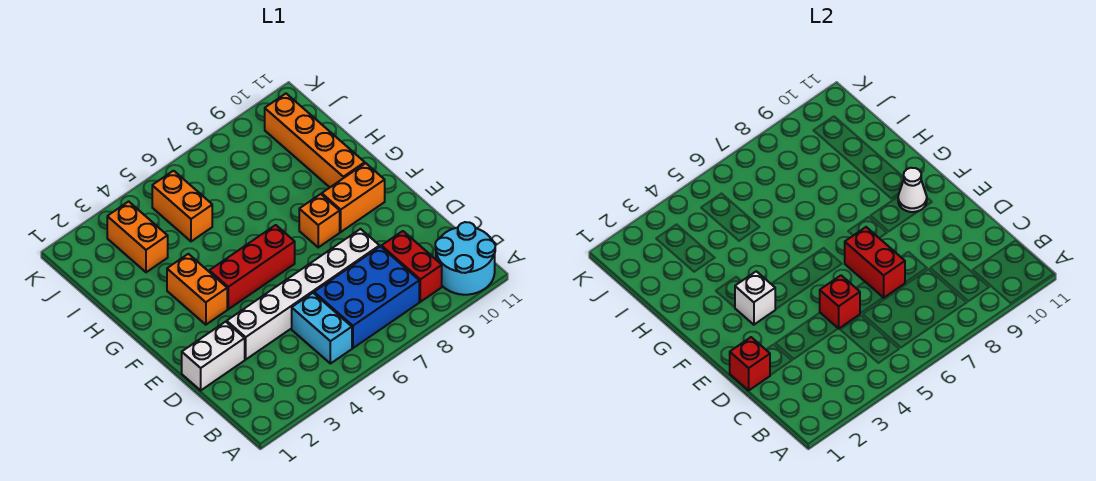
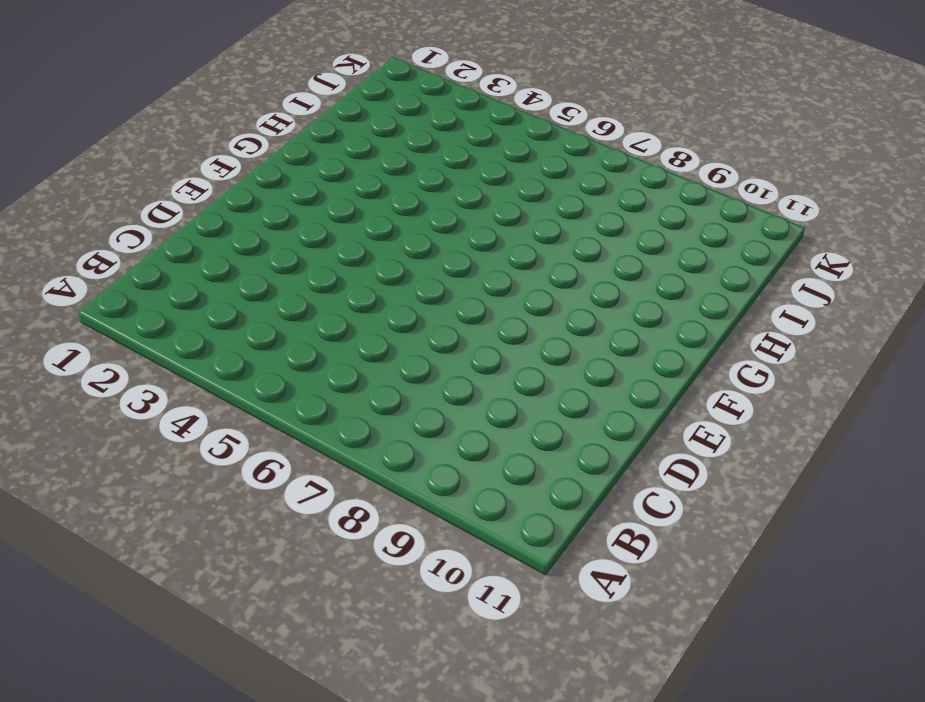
none -> cyan 2x2 round brick [435,222,495,295]
none -> cyan 1x2 brick [292,293,352,364]
none -> blue 2x3 brick [314,246,419,348]

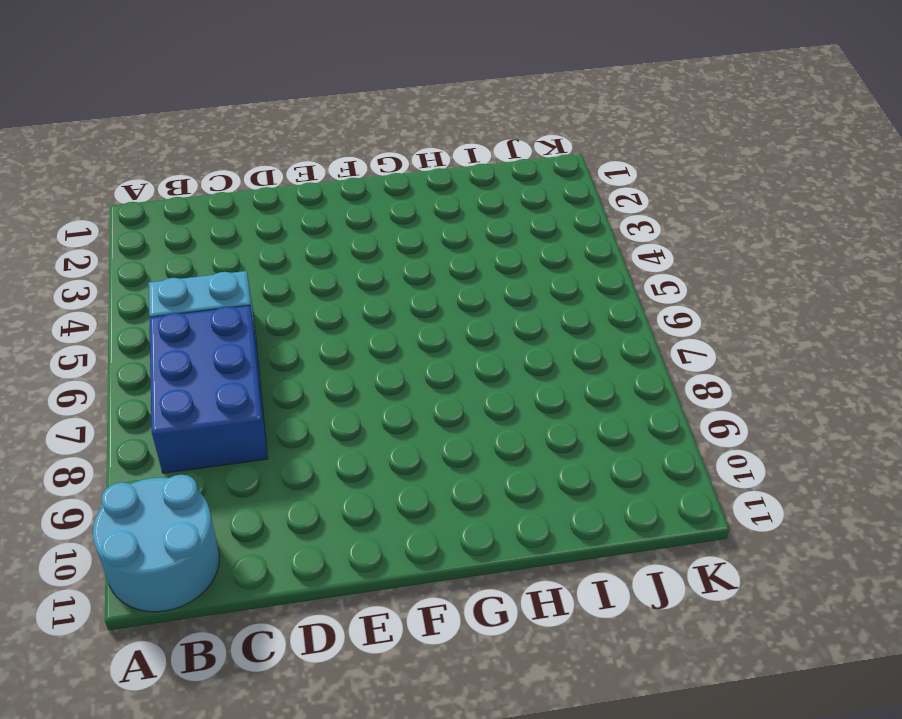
none -> red 1x2 brick [382,231,442,302]
none -> white 1x2 brick [182,322,245,390]
none -> white 1x6 brick [227,229,380,359]

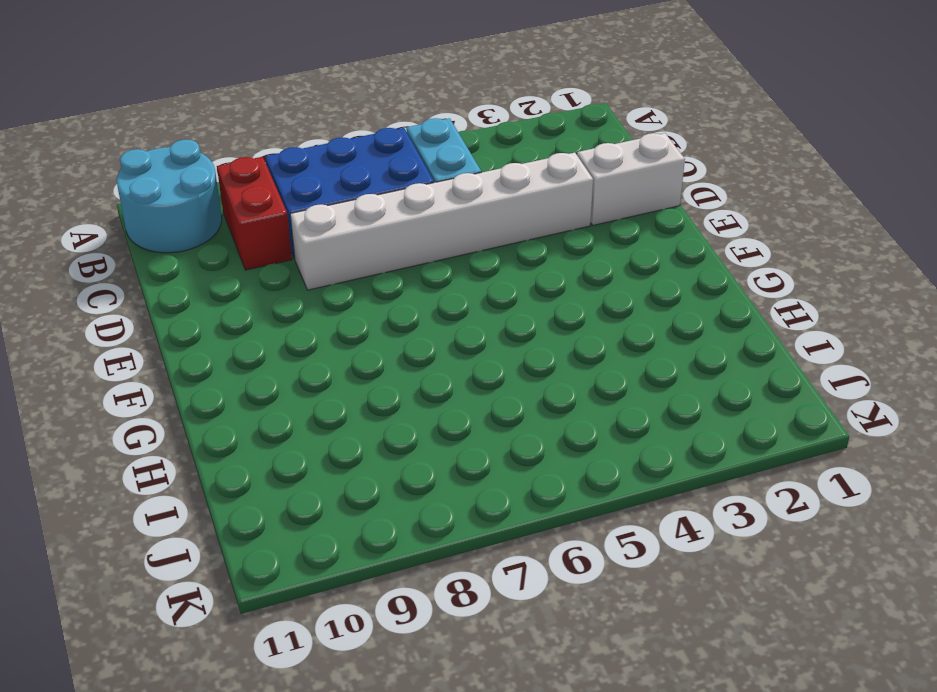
none -> orange 1x2 brick [167,254,227,325]
none -> red 1x3 brick [209,225,295,309]
none -> orange 1x1 brick [299,194,340,247]

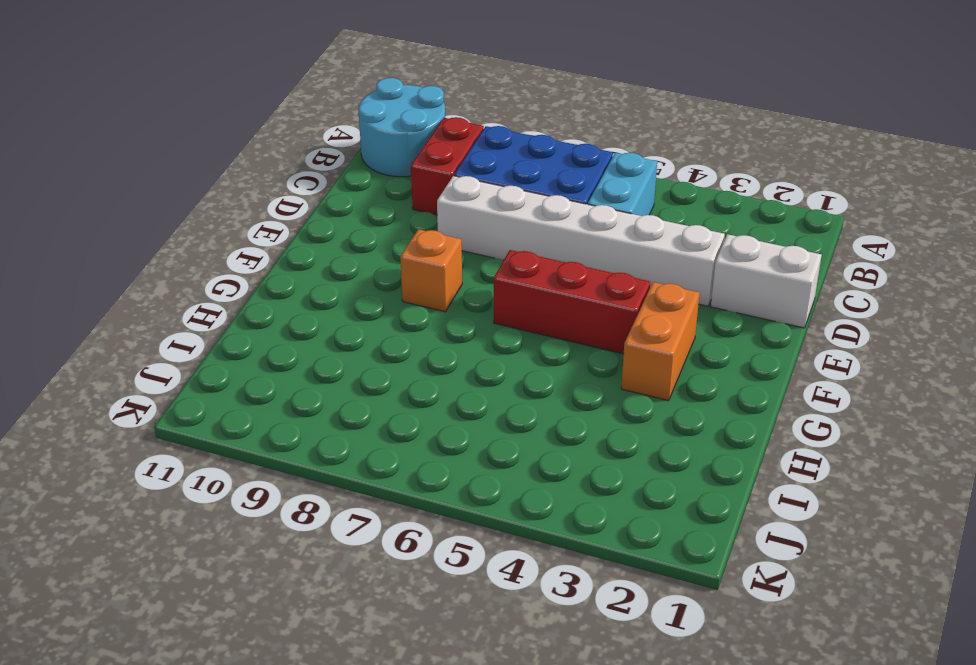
none -> orange 1x2 brick [322,163,385,232]
none -> orange 1x4 brick [265,94,365,187]
none -> orange 1x2 brick [107,201,168,272]

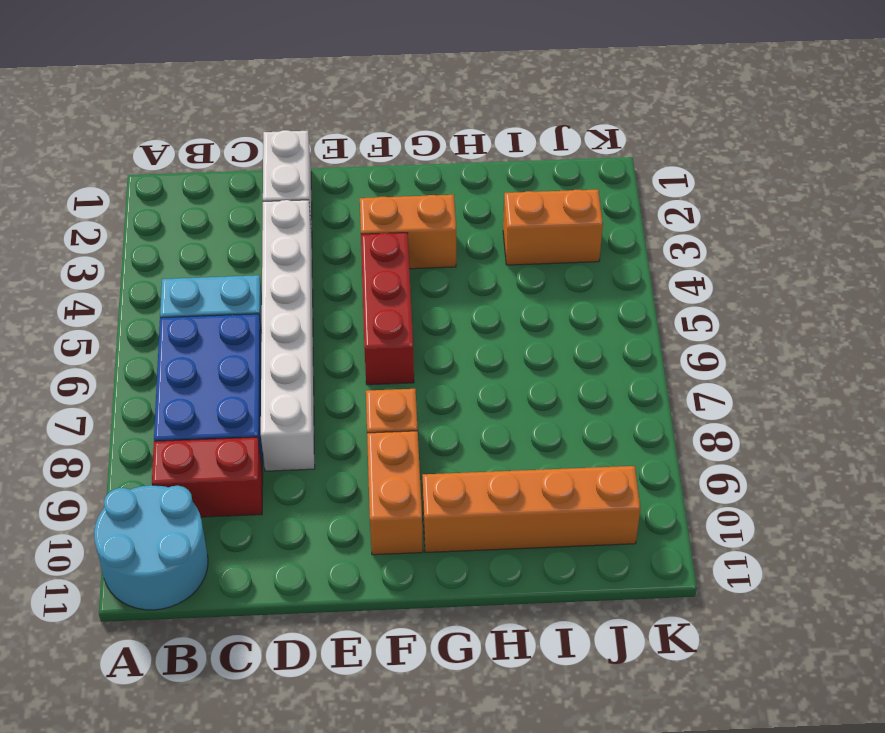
none -> orange 1x2 brick [152,171,212,241]
none -> red 1x1 brick [730,337,770,390]
none -> red 1x1 brick [820,275,860,329]

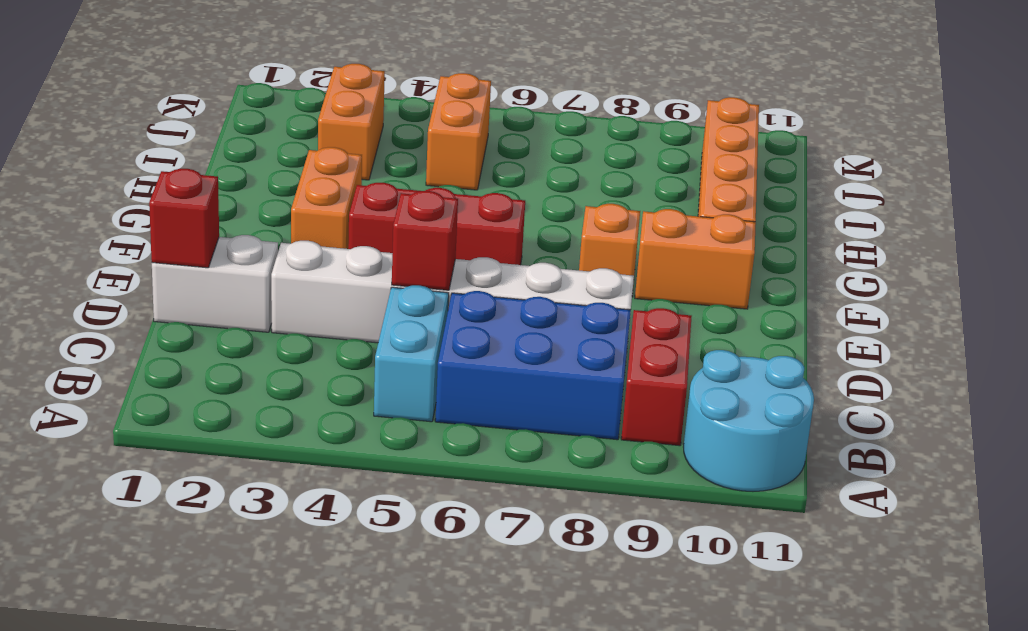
none -> red 1x2 brick [845,227,905,298]
none -> white 1x1 brick [735,271,775,325]
none -> white 1x1 cone [898,168,927,212]

